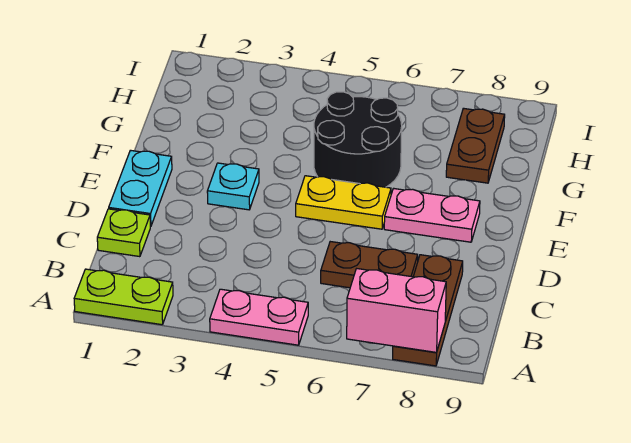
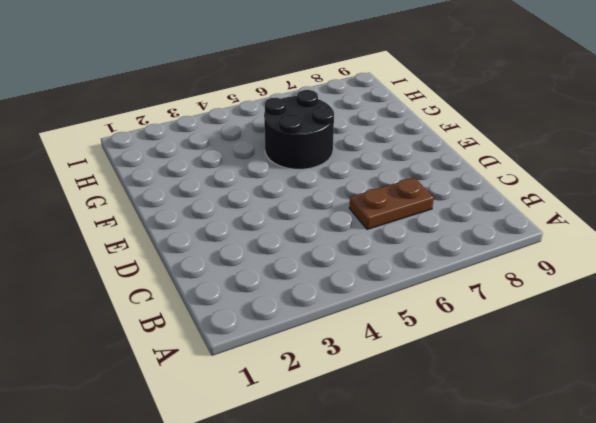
none -> lime 1x2 plate [74,269,173,325]
none -> pink 1x2 plate [210,289,308,345]
none -> brown 1x3 plate [393,255,463,366]

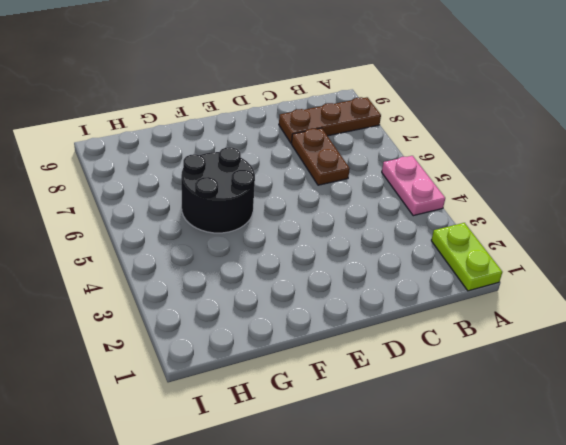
none -> lime 1x1 plate [97,209,150,257]
none -> cyan 1x2 plate [109,150,172,227]
none -> cyan 1x1 plate [207,163,259,210]

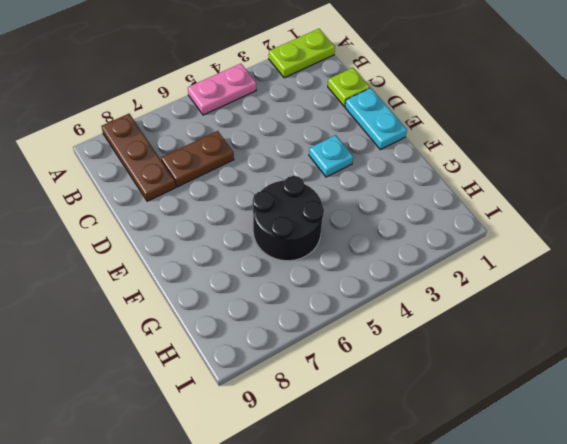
none -> yellow 1x2 plate [296,176,391,229]
none -> pink 1x2 plate [384,188,480,242]
none -> brown 1x2 plate [446,108,505,183]

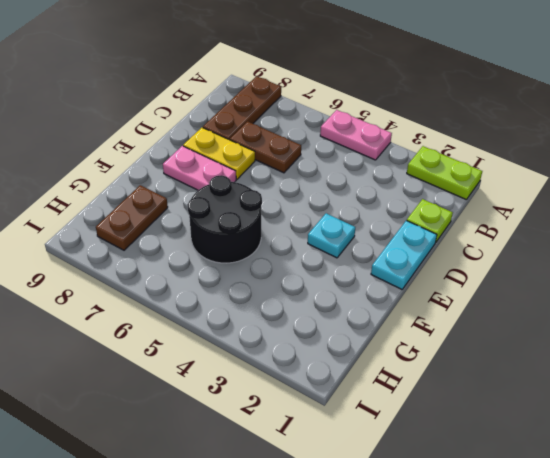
yellow 1x2 plate [183,128,255,179] -> yellow 1x2 plate moved to [296,176,391,229]
none -> pink 1x2 brick [347,269,446,352]

